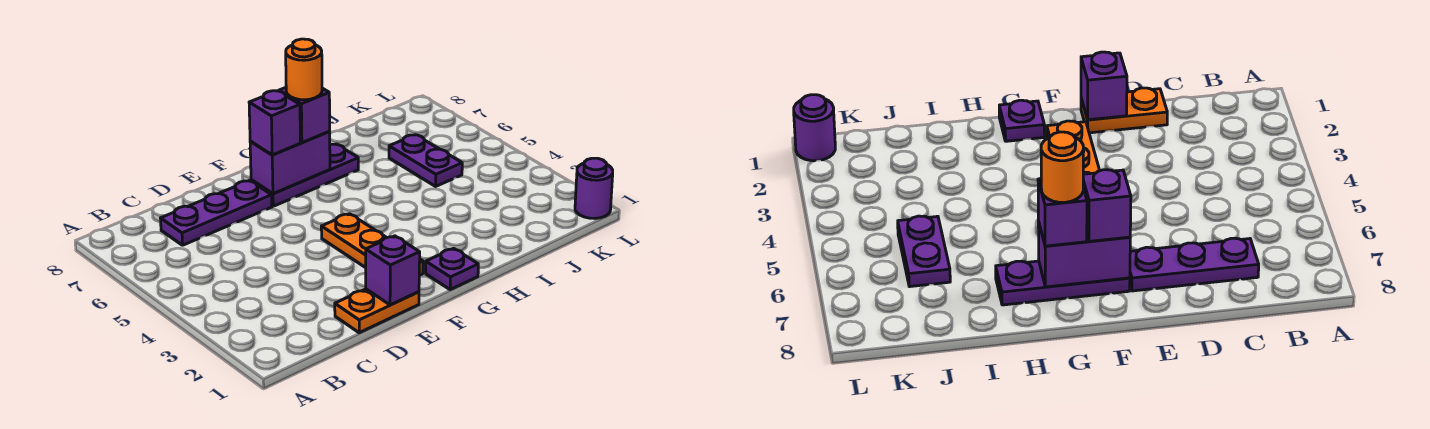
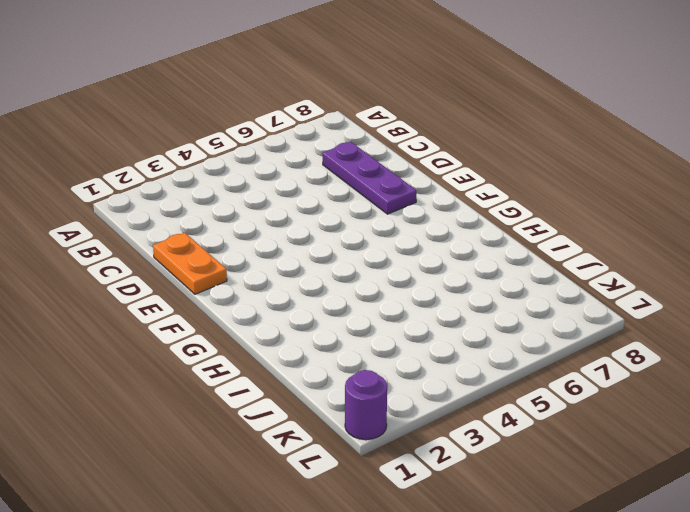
none -> orange 1x3 plate [321,214,423,275]
none -> purple 1x3 plate [251,144,358,206]
none -> purple 1x1 plate [426,248,478,290]

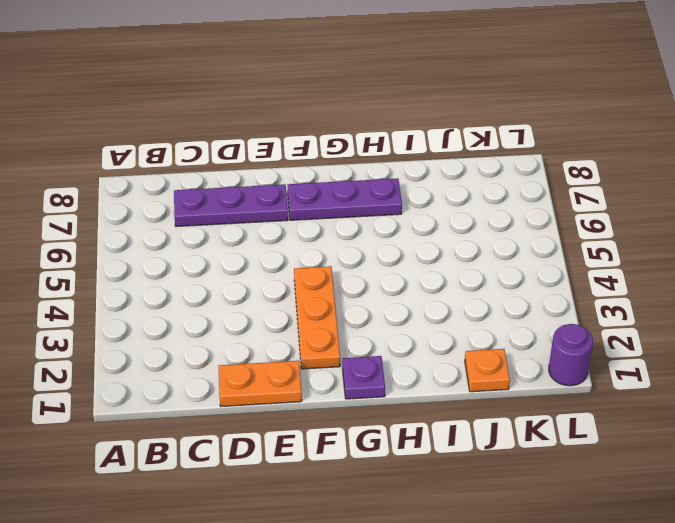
orange 1x1 plate [465,349,510,392] -> none
none -> purple 1x2 plate [389,135,462,186]
none -> purple 1x1 brick [366,236,420,305]
none -> purple 1x2 brick [250,132,330,194]

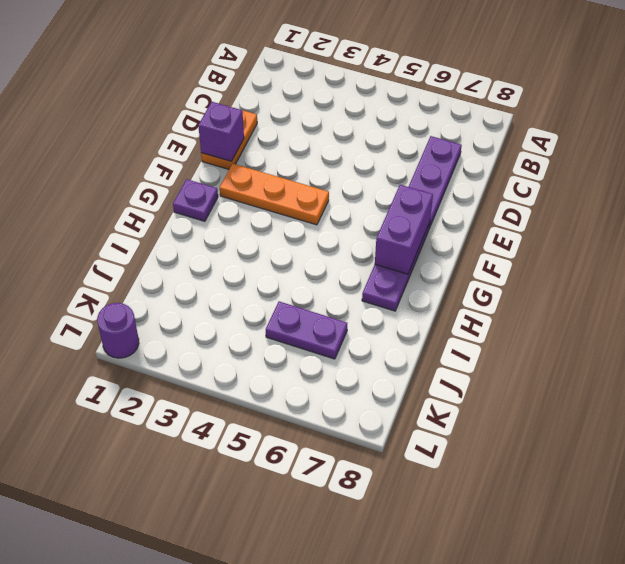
none -> purple 1x1 brick [249,91,300,155]
none -> purple 1x1 brick [279,88,330,142]
none -> orange 1x1 round brick [286,39,322,100]

